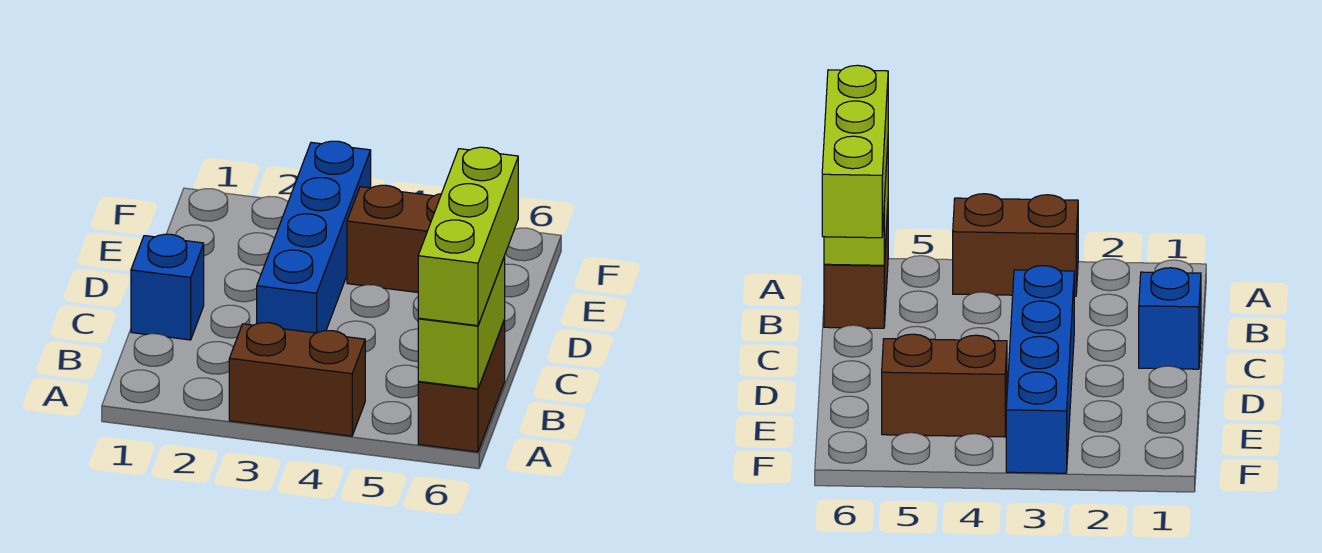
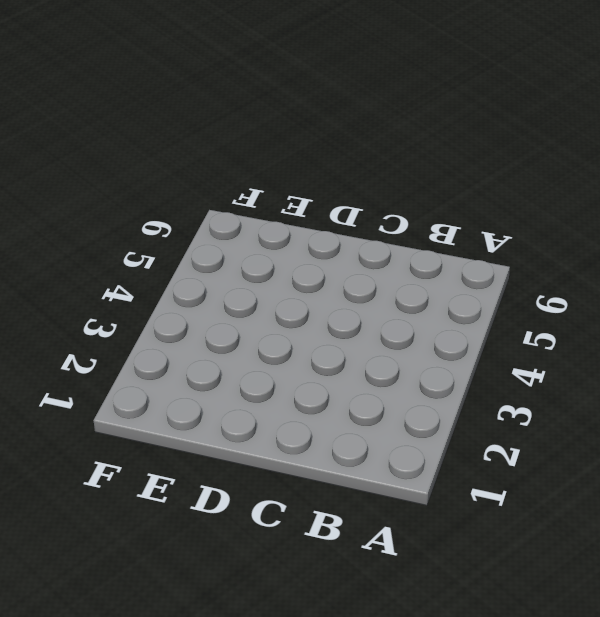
none -> brown 1x2 brick [229,323,365,436]
none -> brown 1x2 brick [418,320,505,452]

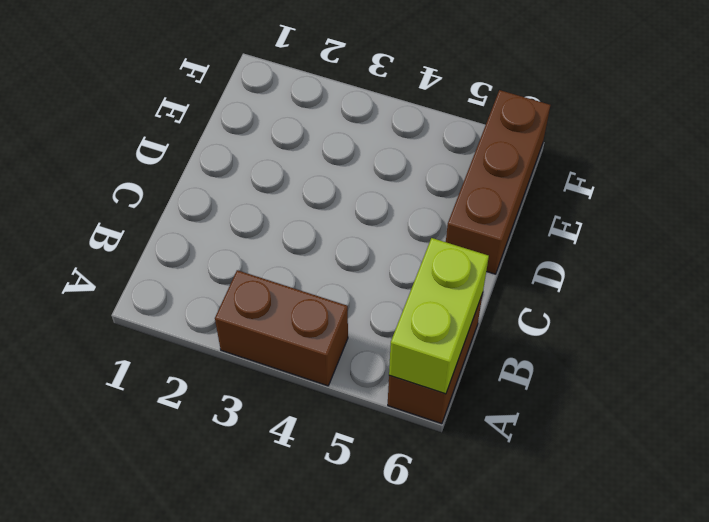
brown 1x3 brick [446,90,550,274] -> none
none -> blue 1x1 brick [131,234,204,340]
none -> blue 1x4 brick [257,141,371,333]

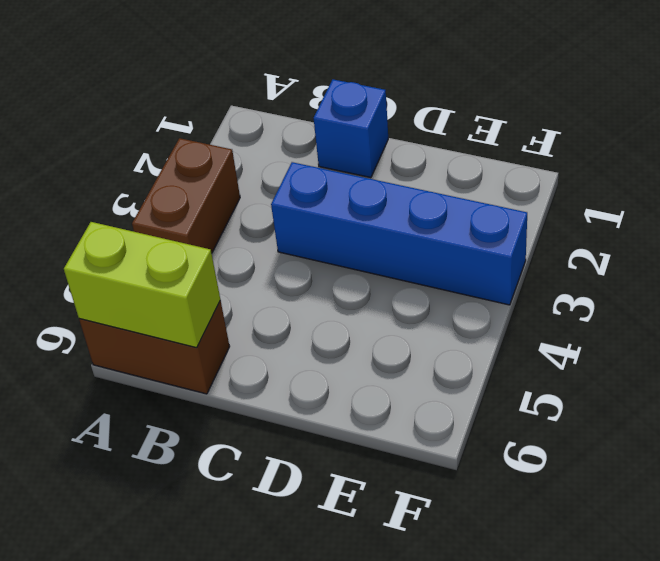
none -> brown 1x2 brick [347,185,441,292]
none -> lime 1x3 brick [418,147,518,326]

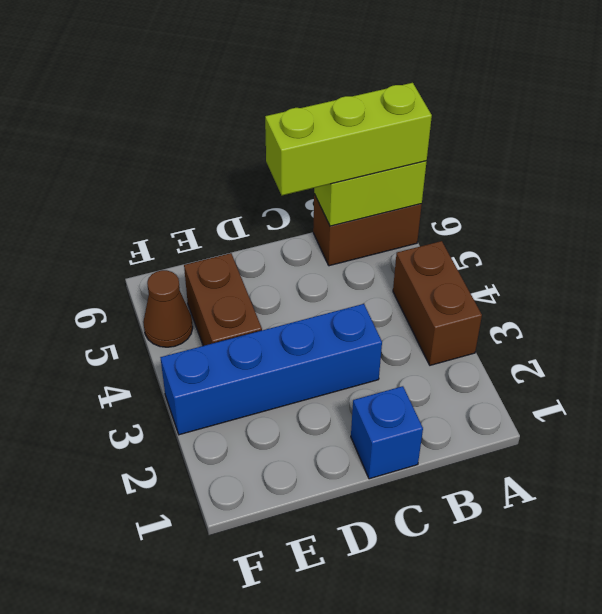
brown 1x1 cone [143,270,193,347] -> none

